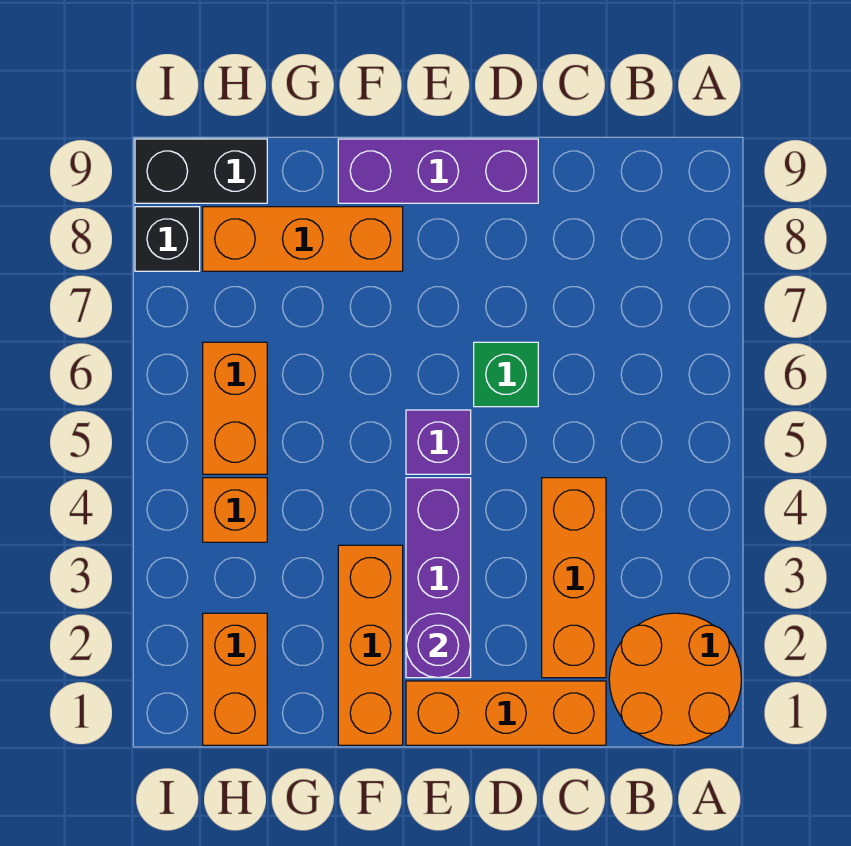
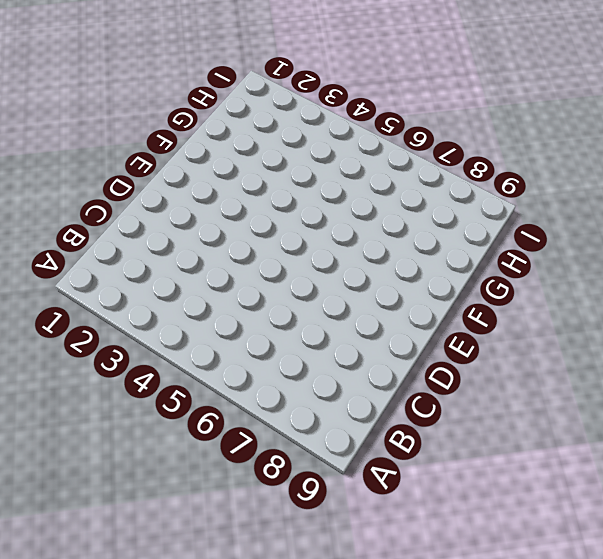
none -> orange 2x2 round brick [609,613,741,745]
none -> orange 1x3 brick [406,681,606,745]
none -> orange 1x3 brick [542,478,606,678]

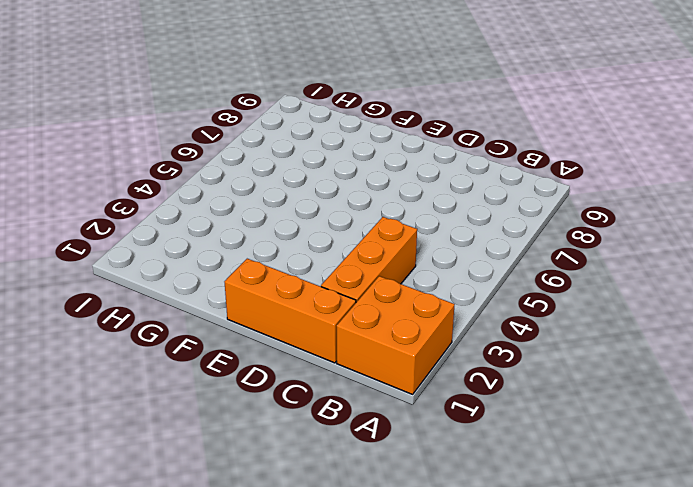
orange 2x2 brick [337,276,455,394] -> orange 2x2 round brick [609,613,741,745]
none -> green 1x1 brick [474,342,538,407]
none -> purple 1x3 brick [338,139,538,203]
none -> purple 1x3 brick [406,478,471,678]

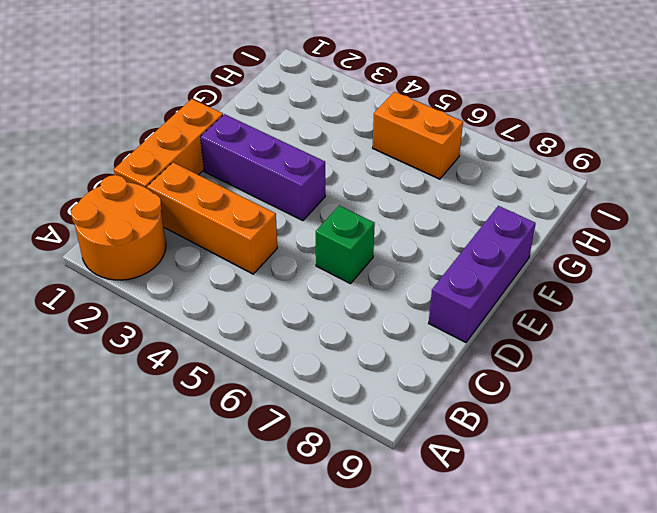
none -> purple 1x1 brick [406,410,471,474]
none -> orange 1x3 brick [338,545,403,745]
none -> orange 1x3 brick [203,207,403,271]

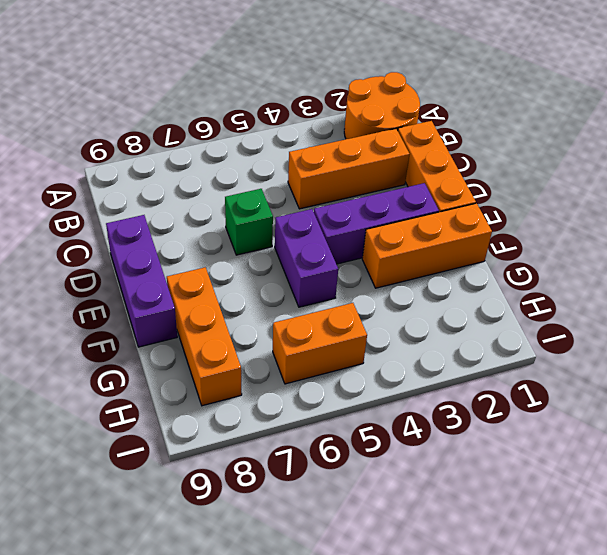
purple 1x2 brick [275,209,338,307] -> purple 1x1 brick [406,410,471,474]
none -> orange 1x2 brick [203,613,267,745]
none -> orange 1x1 brick [203,478,267,542]
none -> black 1x2 brick [135,139,267,203]

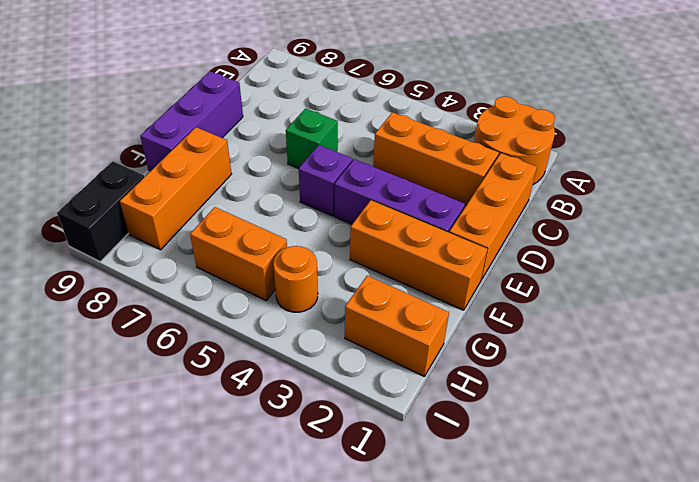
orange 1x1 round brick [273,246,318,312] -> orange 1x1 brick [203,478,267,542]
none -> black 1x1 brick [135,207,200,271]
none -> purple 1x1 round brick [406,613,471,678]

